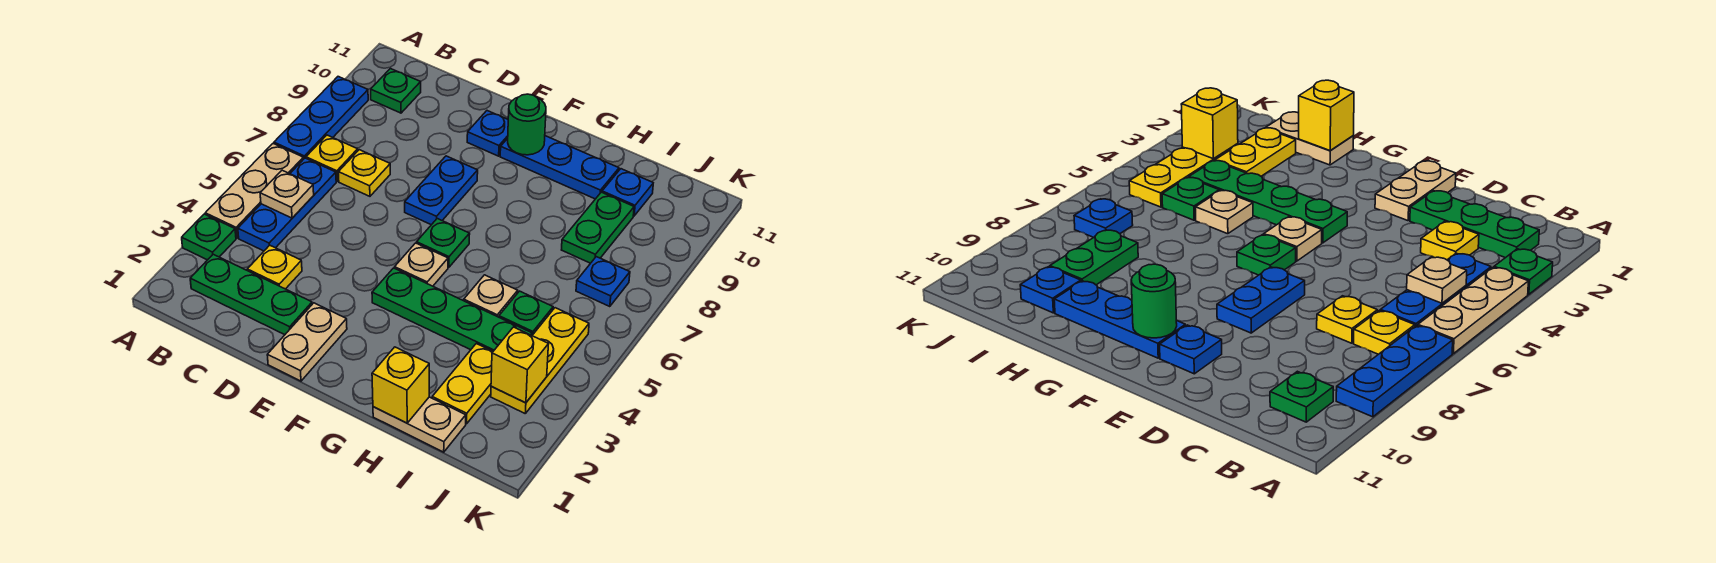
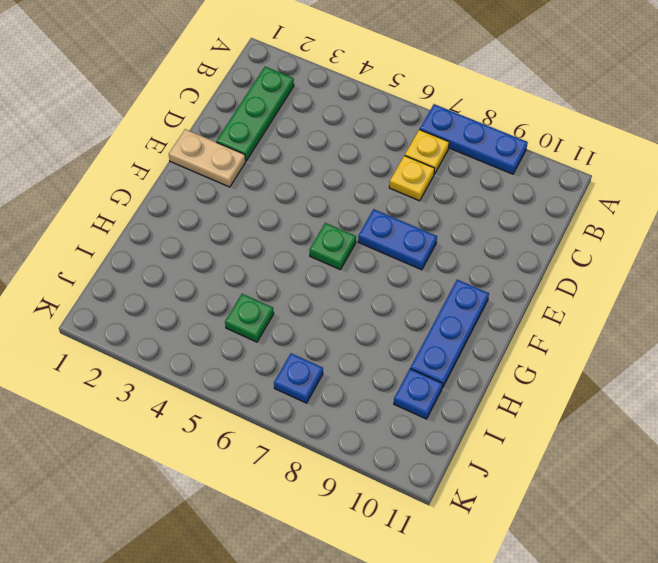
none -> green 1x1 plate [182,214,236,260]
none -> tan 1x3 plate [205,144,303,238]
none -> blue 1x3 plate [238,158,336,251]

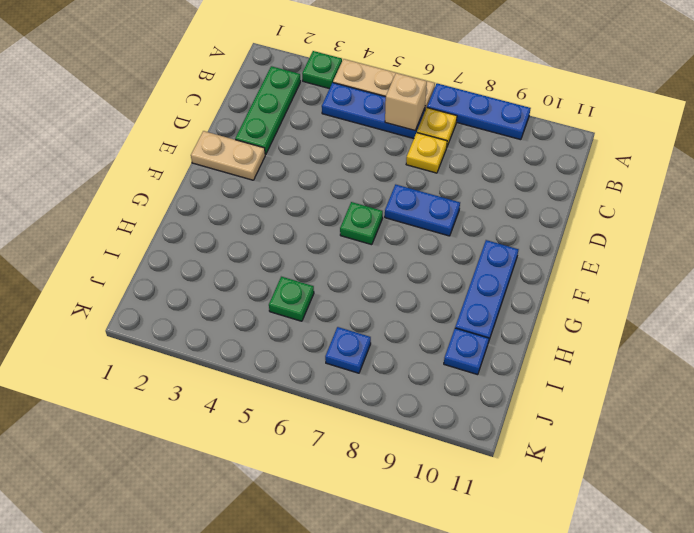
tan 1x1 brick [385,73,427,130] -> none
none -> green 1x1 plate [371,69,421,113]
none -> yellow 1x1 plate [247,245,302,289]
none -> blue 1x1 plate [467,111,508,156]

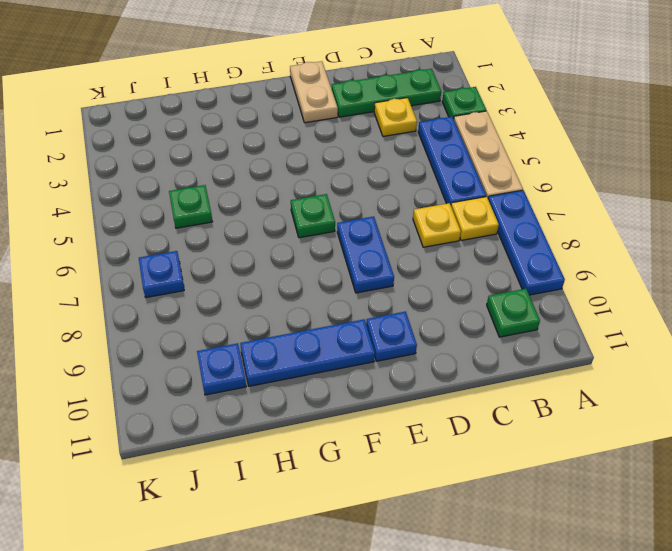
none -> green 1x4 plate [372,268,532,351]
none -> tan 1x1 plate [395,243,448,286]
none -> tan 1x2 plate [373,397,466,452]

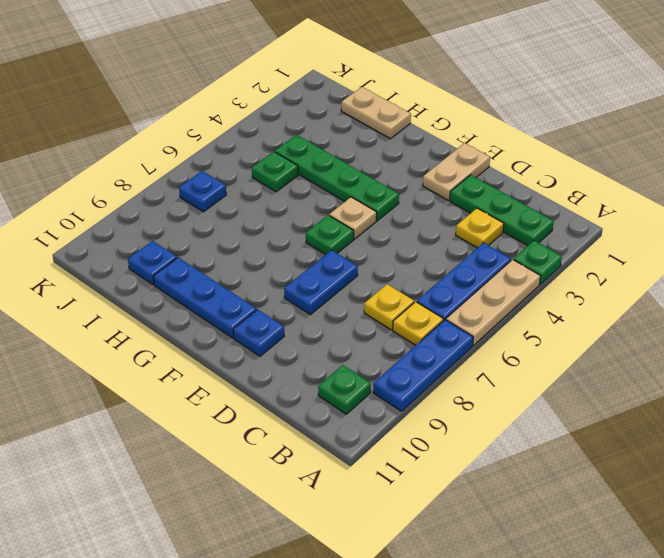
none -> tan 1x1 plate [464,275,518,317]
none -> yellow 1x2 plate [432,344,493,424]
none -> green 1x2 plate [562,192,634,263]

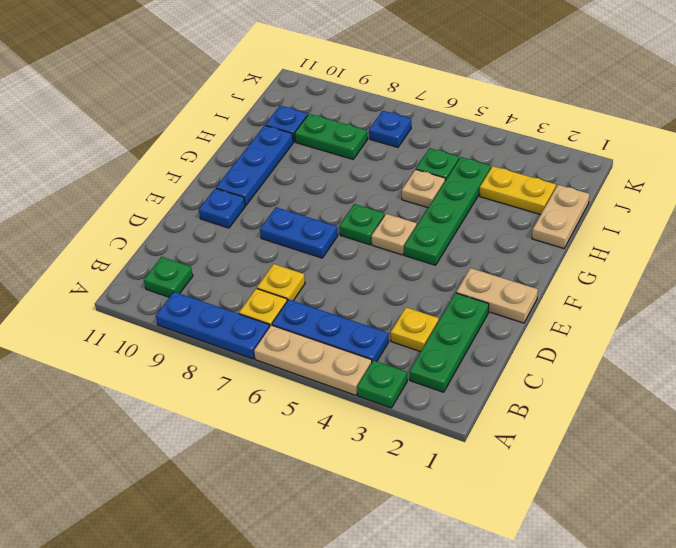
none -> yellow 1x3 plate [491,308,589,413]
none -> tan 1x1 plate [260,170,314,218]
none -> green 1x1 round brick [508,94,546,155]

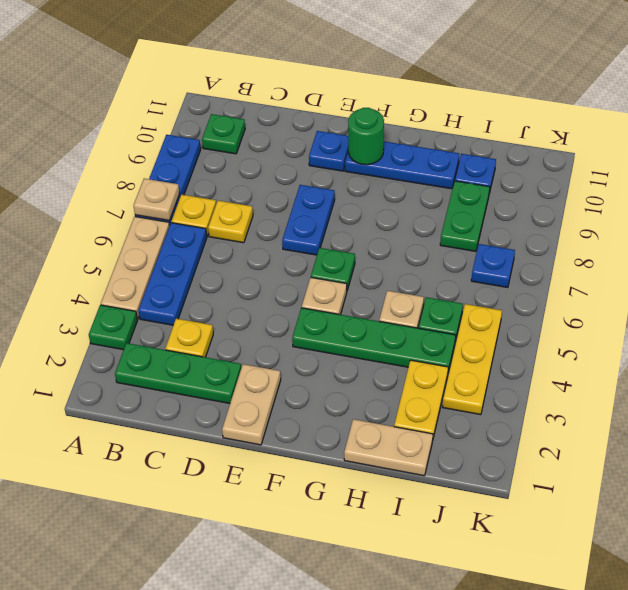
tan 1x1 plate [133,179,180,221] -> tan 1x1 plate moved to [260,170,314,218]
none -> yellow 1x1 brick [372,347,429,423]
none -> yellow 1x1 brick [491,327,548,403]

